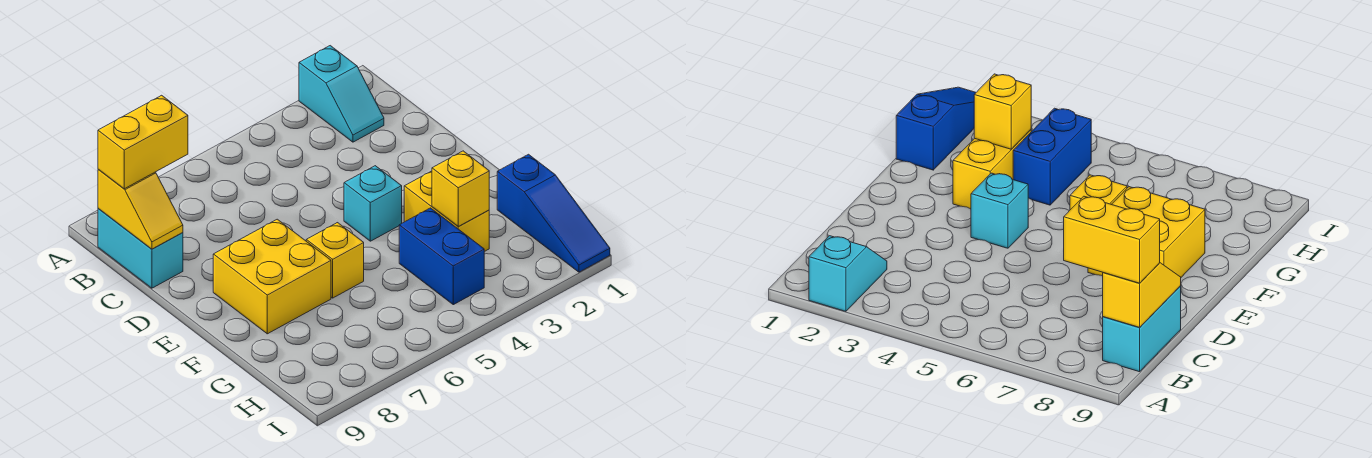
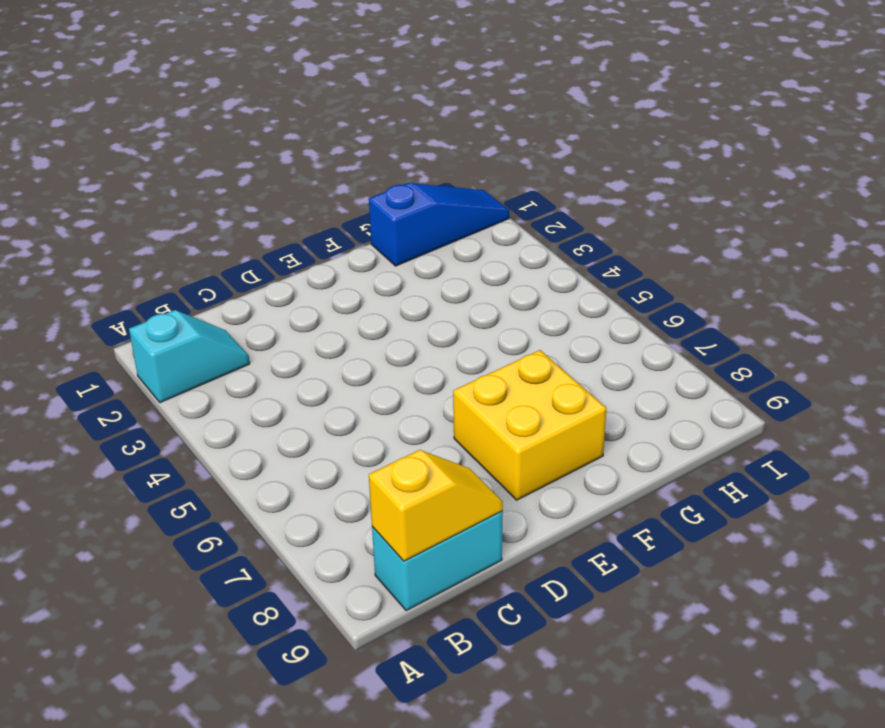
none -> cyan 1x1 brick [344,166,402,241]
none -> yellow 1x2 brick [404,171,489,252]

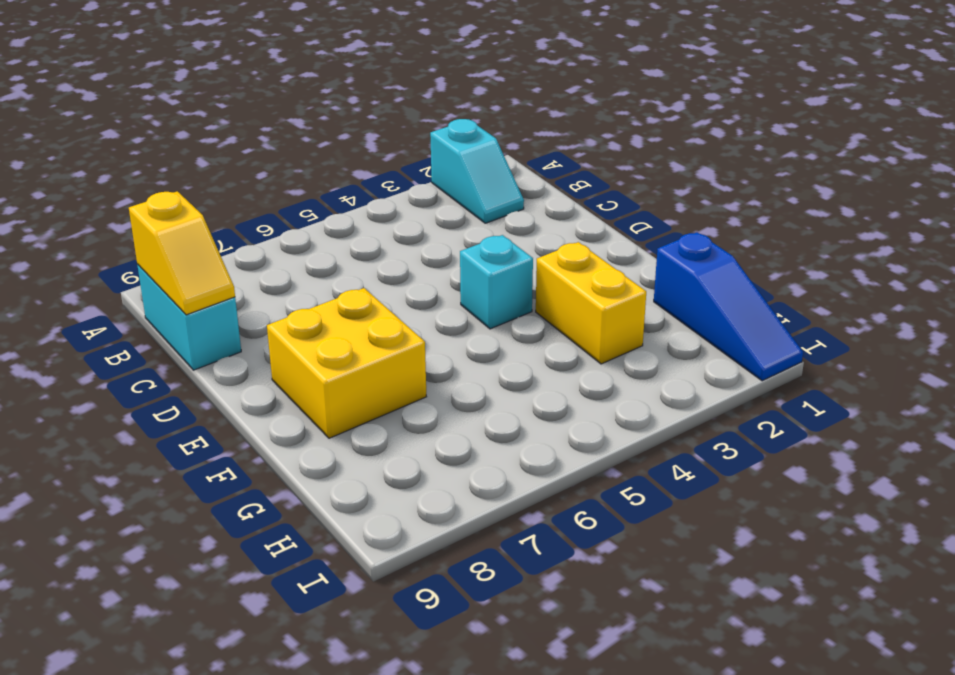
none -> yellow 1x1 brick [306,223,364,298]
none -> blue 1x2 brick [399,208,484,305]

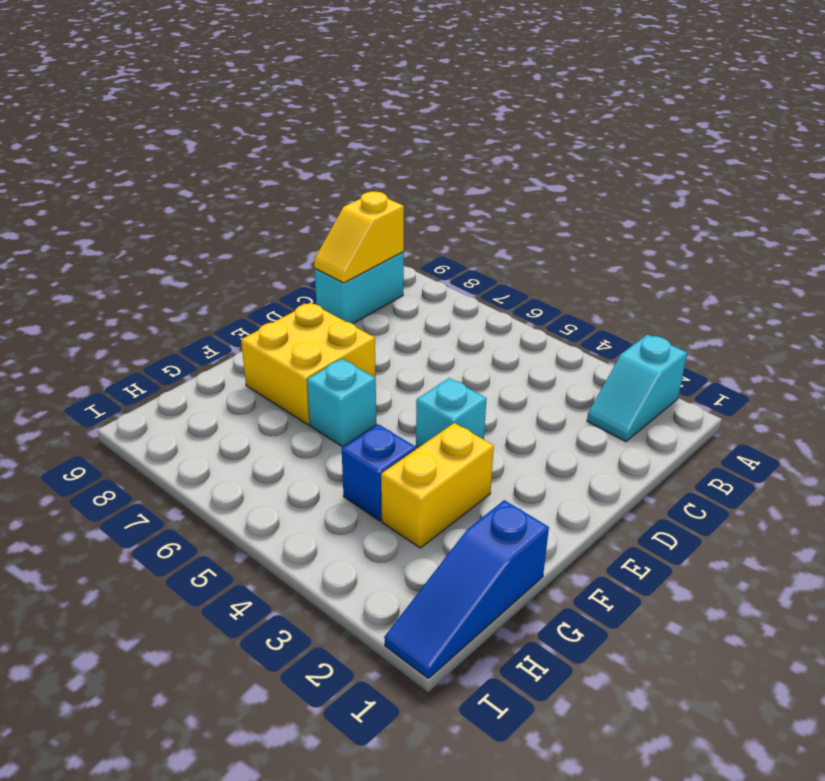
cyan 1x1 brick [307,359,376,447] -> yellow 1x1 brick [306,223,364,298]
blue 1x1 brick [342,424,416,521] -> blue 1x2 brick [399,208,484,305]
none -> yellow 1x1 brick [432,151,489,227]
none -> yellow 1x2 brick [98,95,188,189]

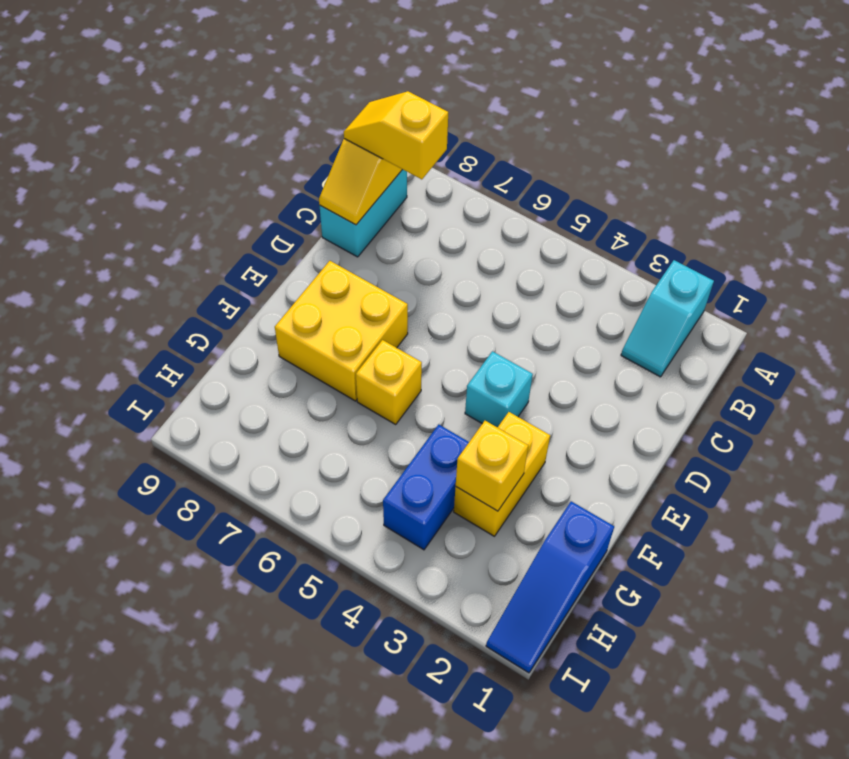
yellow 1x2 slope [344,91,448,179] -> yellow 1x2 brick [98,95,188,189]

